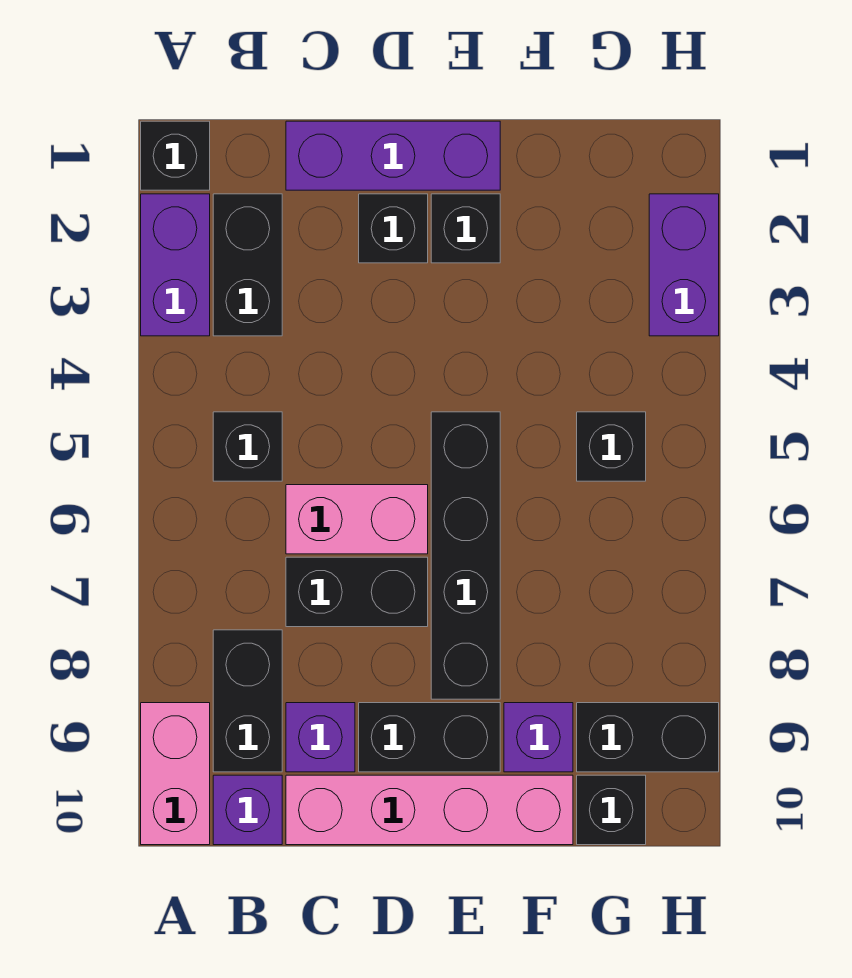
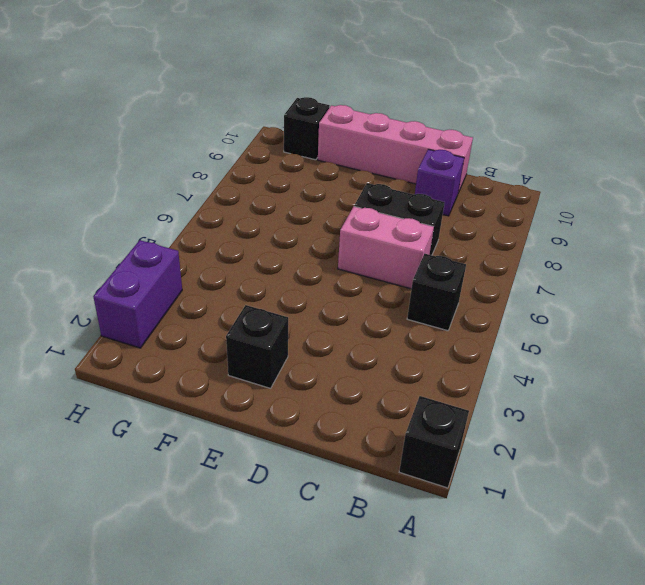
none -> purple 1x2 brick [141,194,210,336]
none -> pink 1x2 brick [141,703,210,845]
none -> black 1x2 brick [213,194,282,336]

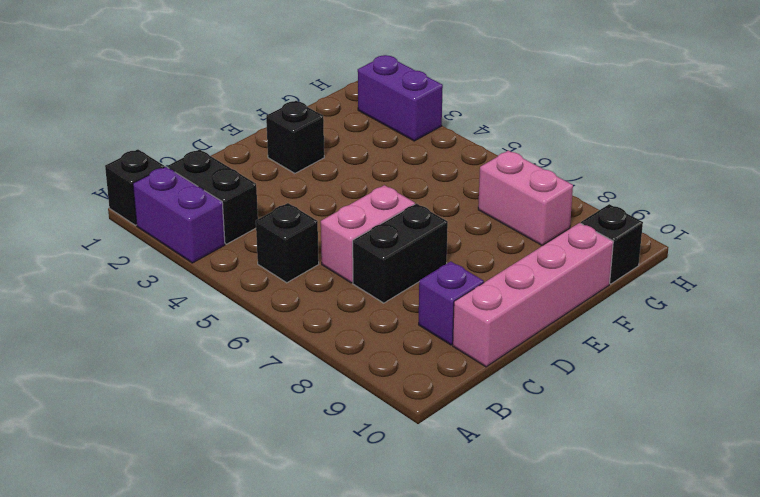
pink 1x2 brick [478,151,573,245] -> pink 1x2 brick moved to [141,703,210,845]
none -> black 1x2 brick [213,630,282,772]
none -> purple 1x1 brick [213,775,282,845]
none -> purple 1x3 brick [286,121,500,190]

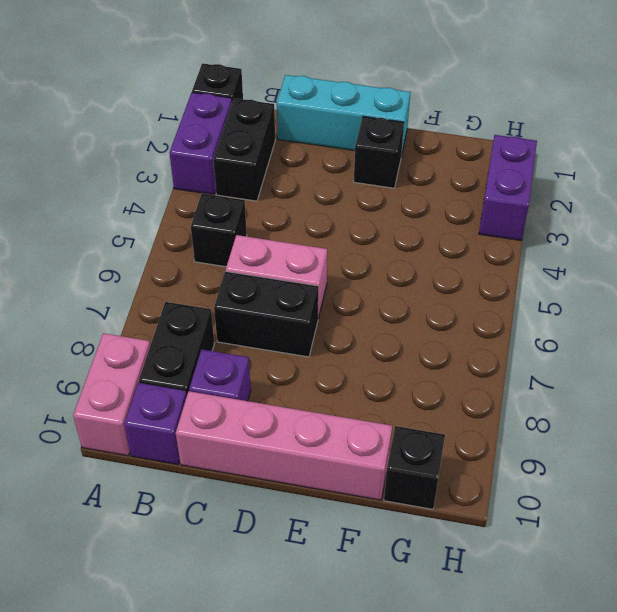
cyan 1x3 brick [277,75,410,156] -> purple 1x3 brick [286,121,500,190]
none -> black 1x1 brick [359,194,428,263]
none -> black 1x2 brick [359,703,500,772]
none -> black 1x4 brick [431,412,500,699]

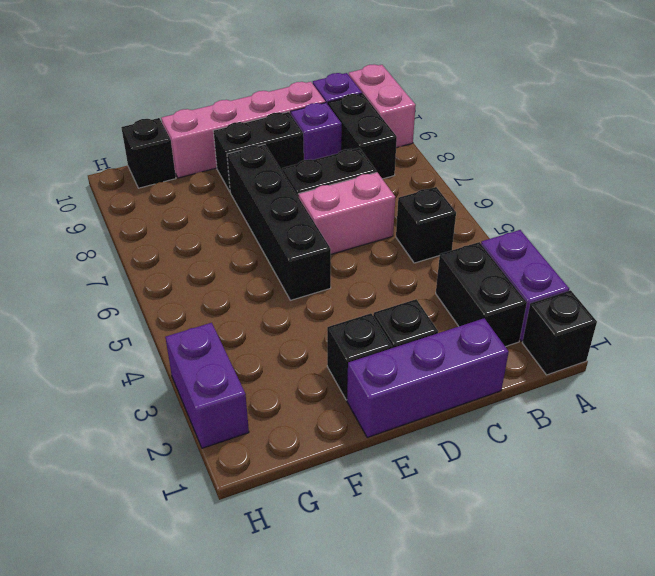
none -> purple 1x1 brick [504,703,573,772]
none -> black 1x1 brick [577,412,646,481]
none -> black 1x2 brick [577,703,719,772]

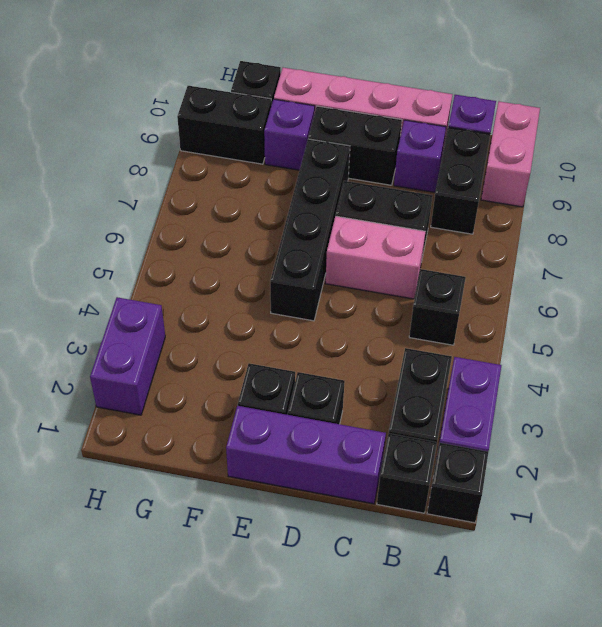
black 1x1 brick [377,433,437,513] -> black 1x1 brick moved to [577,412,646,481]

